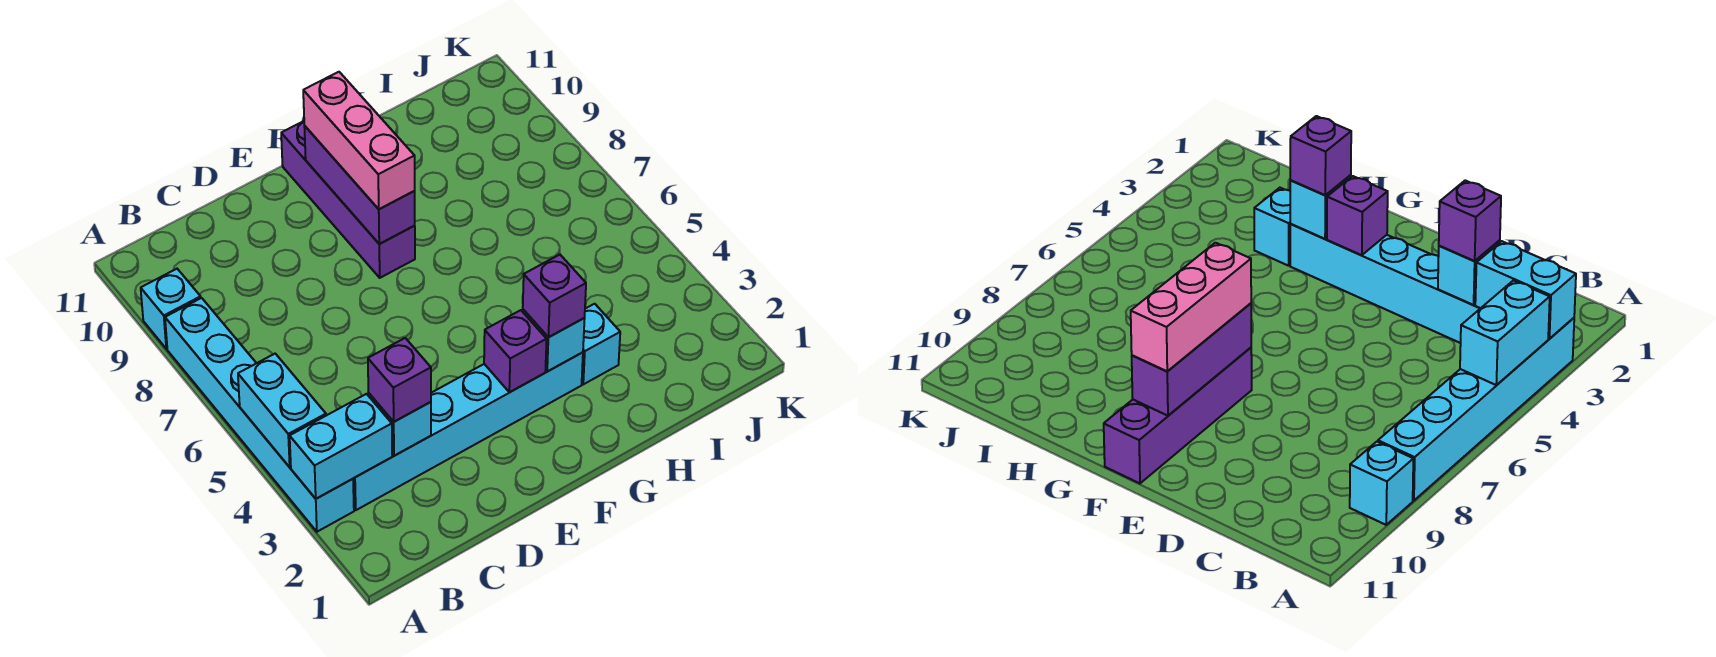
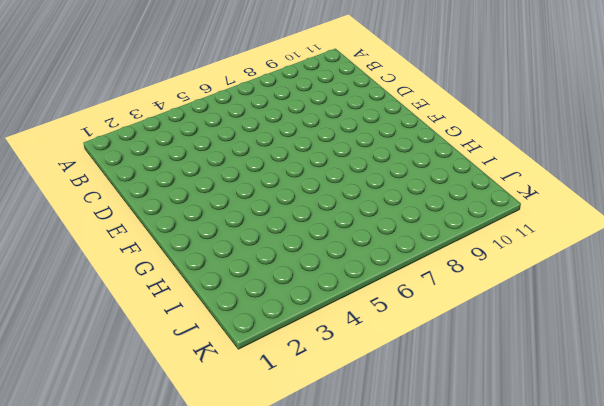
none -> cyan 1x6 brick [165,298,354,532]
none -> cyan 1x1 brick [141,269,201,349]
none -> cyan 1x6 brick [353,352,583,510]

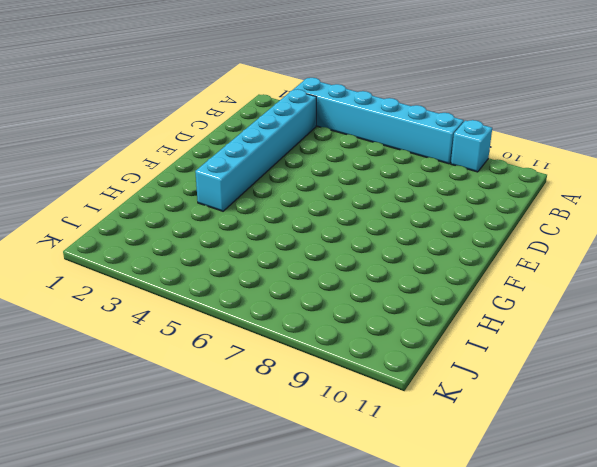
none -> purple 1x4 brick [281,121,415,278]
none -> cyan 1x1 brick [582,304,620,384]
none -> cyan 1x2 brick [290,394,392,499]

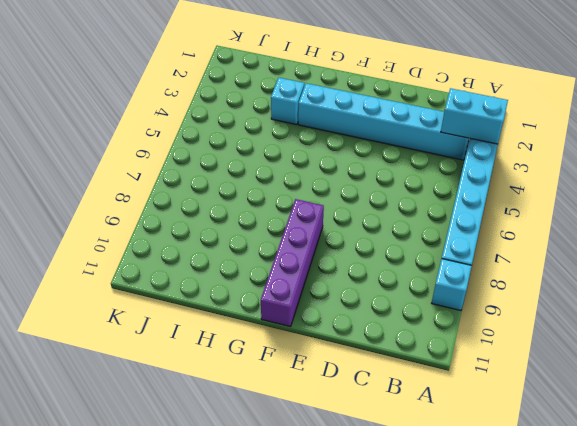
none -> cyan 1x2 brick [238,354,326,467]
none -> cyan 1x1 brick [368,393,431,456]
none -> purple 1x1 brick [484,310,547,392]

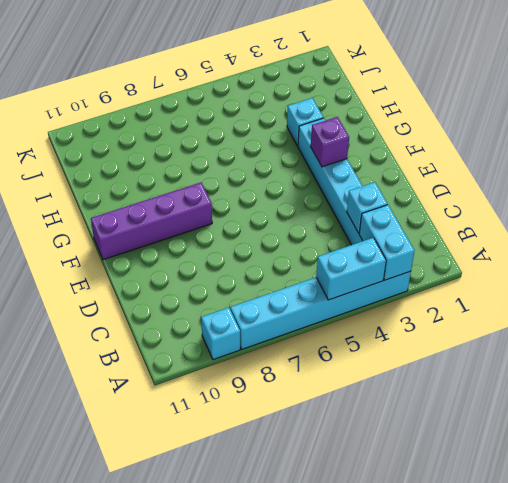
none -> purple 1x3 brick [304,126,415,244]
none -> cyan 1x1 brick [523,310,585,372]
none -> purple 1x1 brick [368,338,431,422]

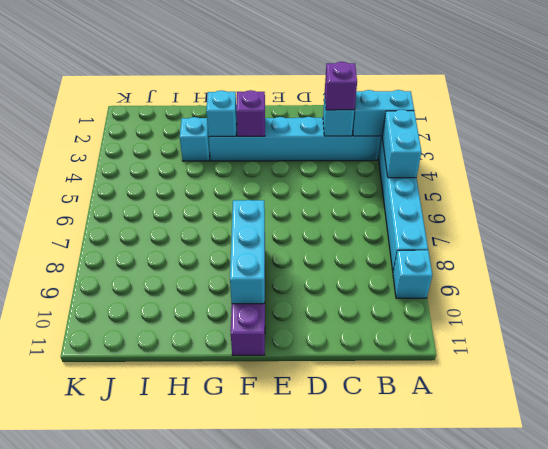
cyan 1x3 brick [230,200,265,304] -> purple 1x3 brick [304,126,415,244]
none -> pink 1x3 brick [303,72,415,209]
none -> purple 1x1 brick [523,255,586,337]

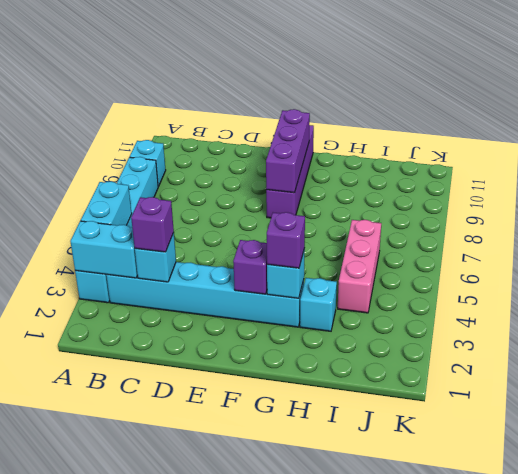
pink 1x3 brick [338,220,381,313] -> pink 1x3 brick moved to [303,72,415,209]

